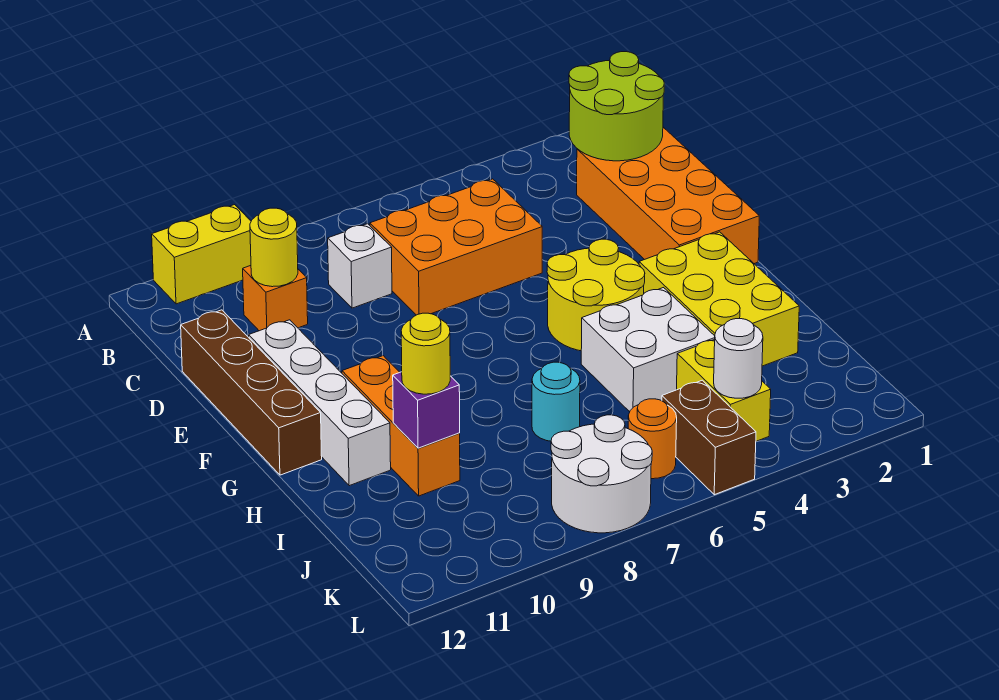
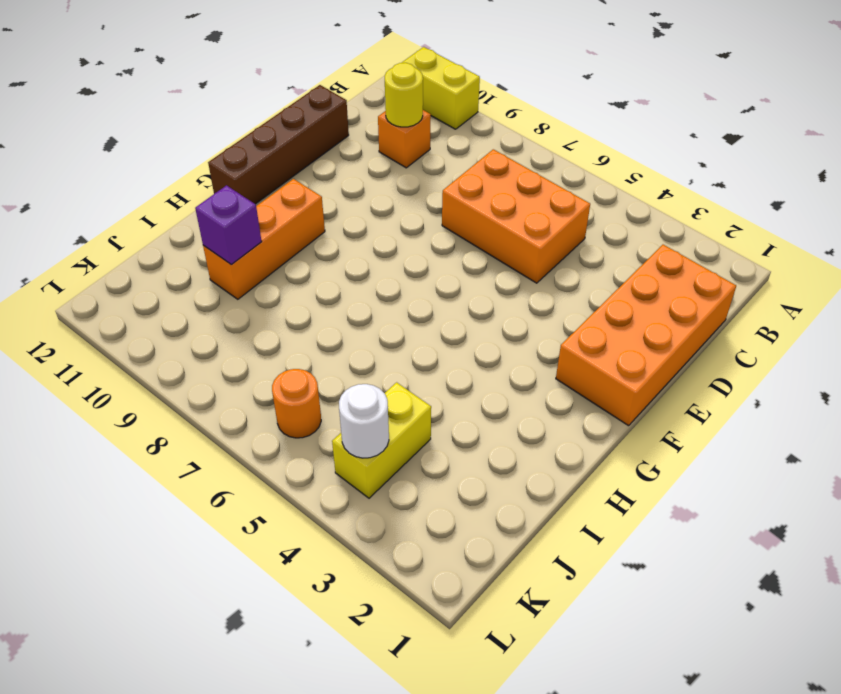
none -> white 1x1 brick [328,224,392,308]
none -> white 1x4 brick [249,320,391,486]
none -> yellow 2x2 round brick [547,239,645,351]

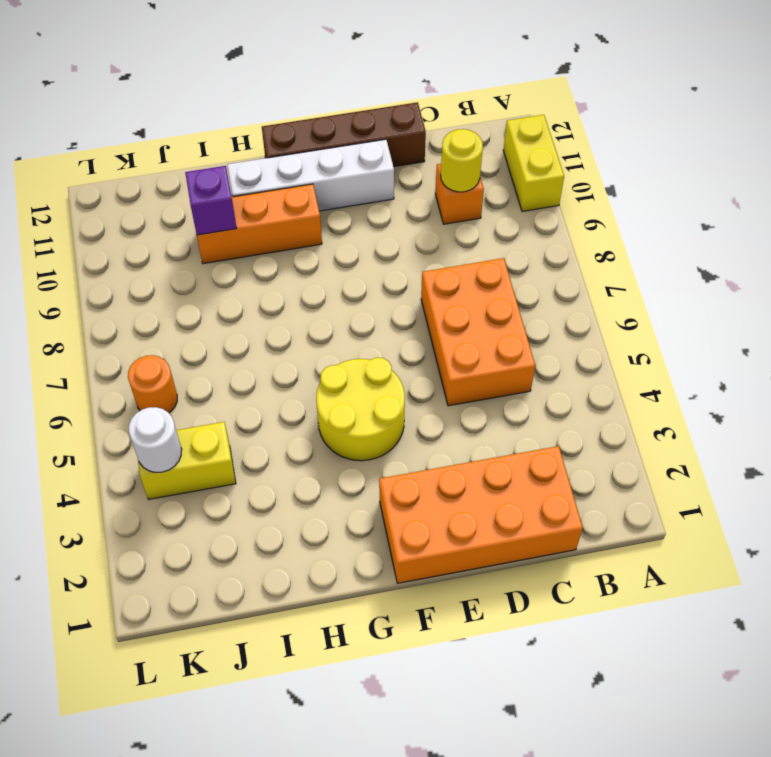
none -> white 1x1 brick [328,224,392,308]
none -> yellow 2x3 brick [639,232,799,366]
none -> white 2x2 brick [581,288,715,412]

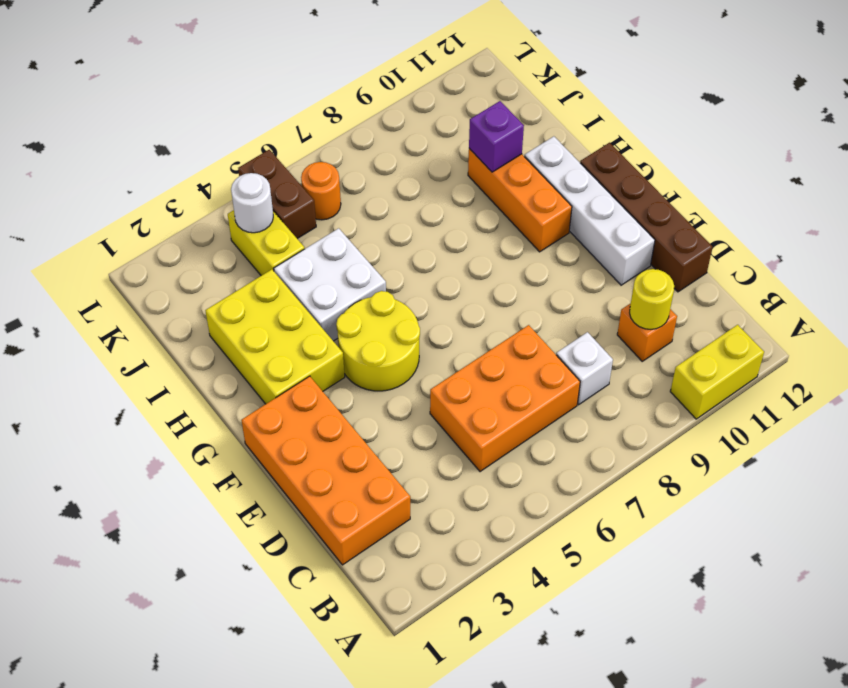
none -> cyan 1x1 round brick [532,362,580,441]
none -> white 2x2 round brick [551,415,652,533]
none -> lime 2x2 round brick [569,52,664,161]

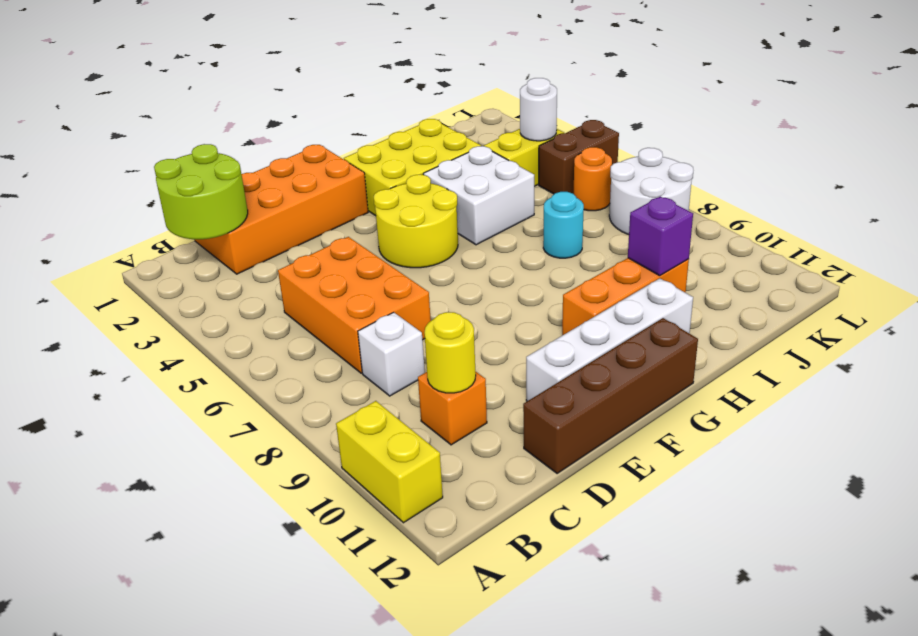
none -> yellow 1x1 round brick [401,313,450,394]

